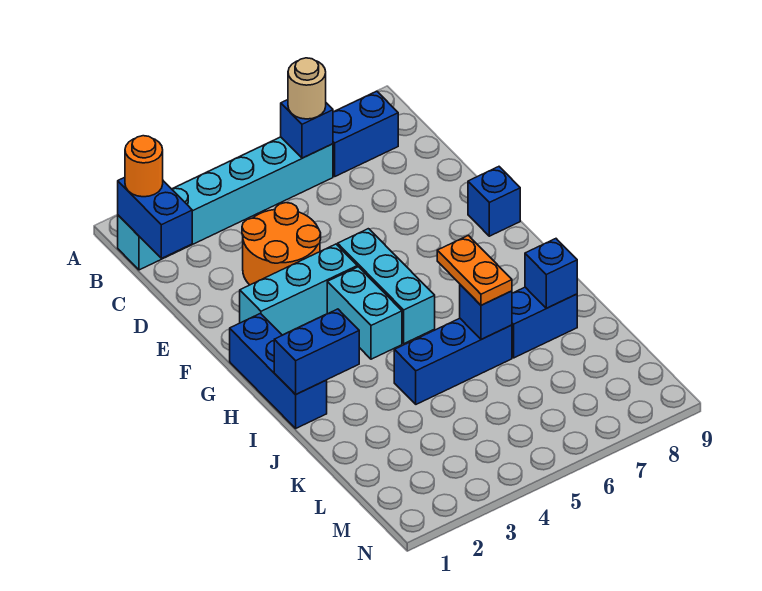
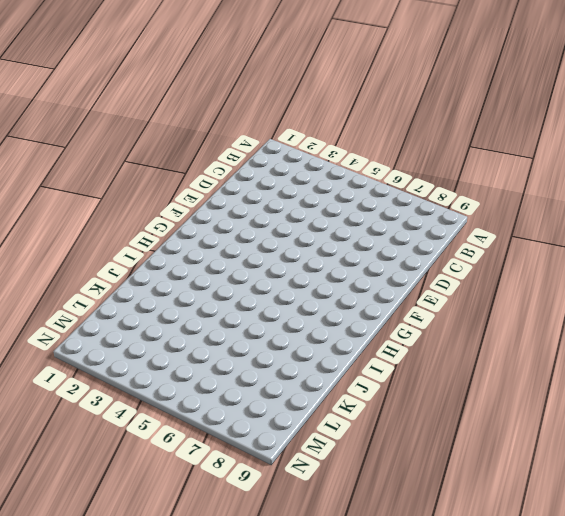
none -> cyan 1x6 brick [118,137,333,270]
none -> blue 1x2 brick [333,91,398,176]
none -> orange 2x2 round brick [242,203,321,285]

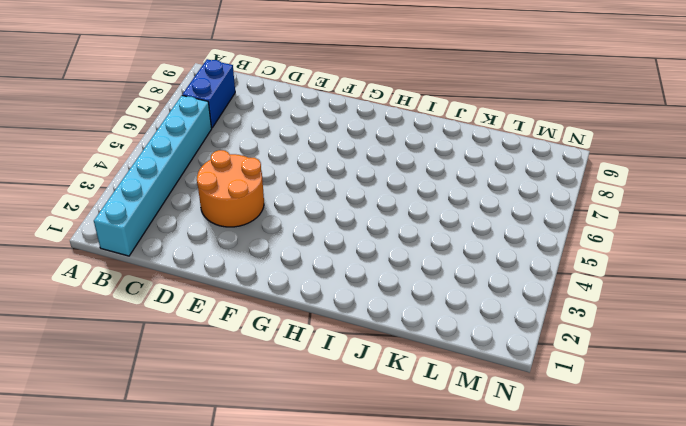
none -> cyan 1x3 brick [240,244,357,335]
none -> cyan 1x3 brick [338,229,435,344]
none -> blue 1x1 brick [468,167,520,236]

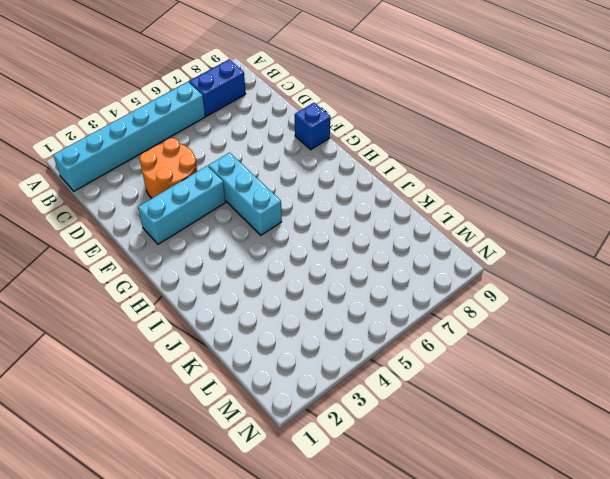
none -> blue 1x3 brick [230,313,327,428]
none -> cyan 1x2 brick [327,267,402,359]
none -> blue 1x3 brick [394,318,512,404]

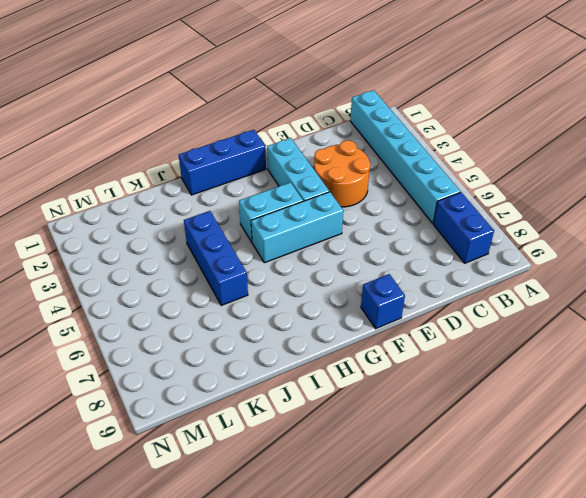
none -> blue 1x2 brick [512,287,577,358]
none -> blue 1x2 brick [118,177,192,258]
none -> blue 1x1 brick [281,100,333,158]

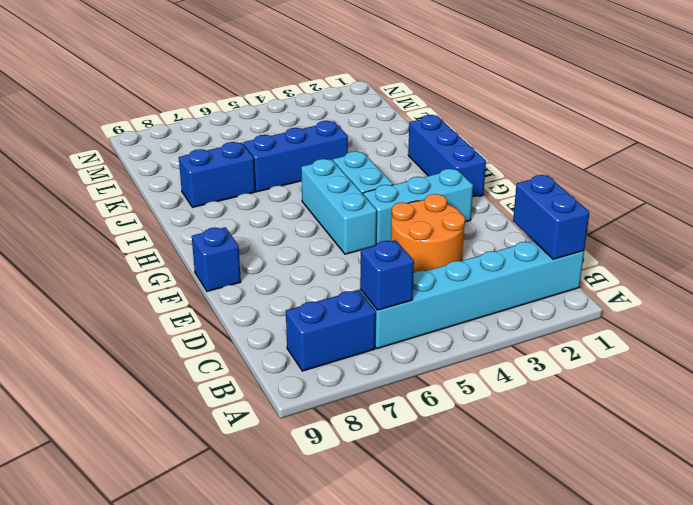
none -> blue 1x2 brick [274,309,359,395]
none -> blue 1x1 brick [460,285,512,339]
none -> blue 1x1 brick [525,239,577,308]

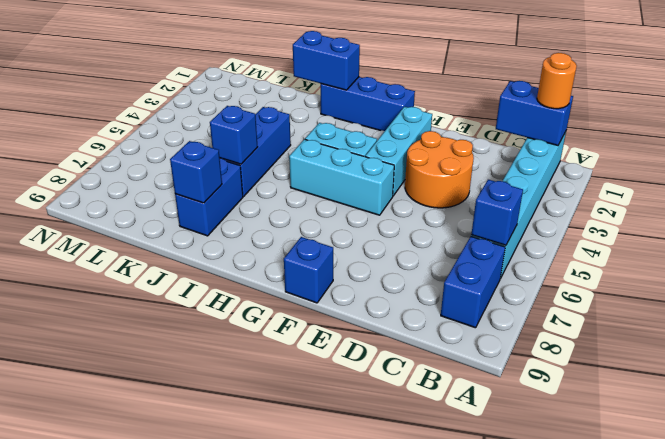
blue 1x2 brick [293,31,360,90] -> blue 1x2 brick turned to [274,309,359,395]
none -> tan 1x1 round brick [288,58,326,119]
none -> orange 1x2 plate [437,235,512,305]

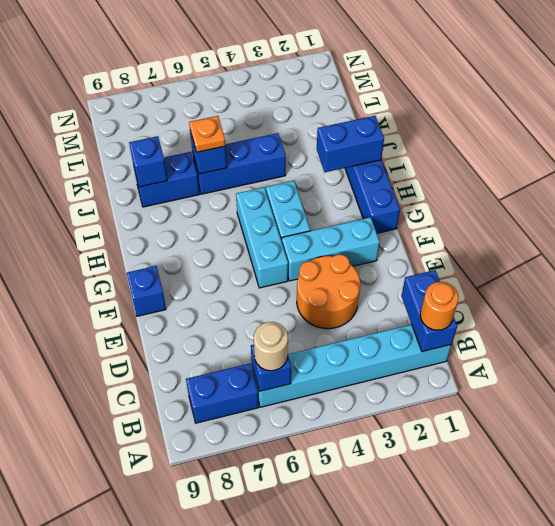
orange 1x1 plate [189,116,226,152] -> orange 1x2 plate [437,235,512,305]

